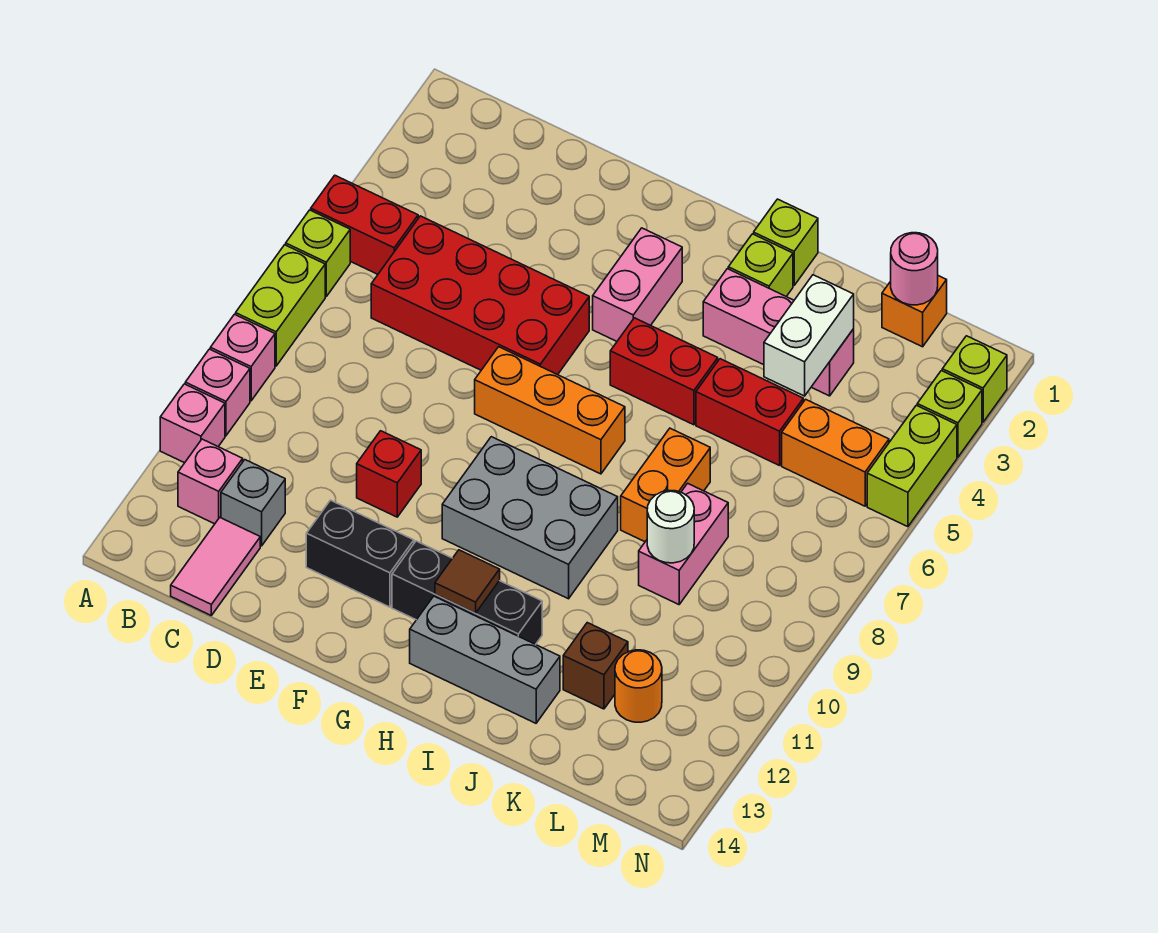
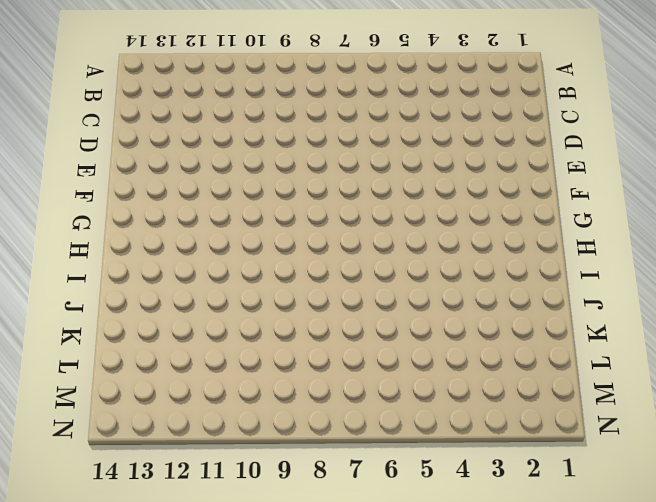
none -> red 1x2 brick [311,175,418,274]
none -> lime 1x1 brick [286,210,350,296]
none -> lime 1x2 brick [236,245,325,366]
none -> pink 1x1 brick [210,314,275,401]

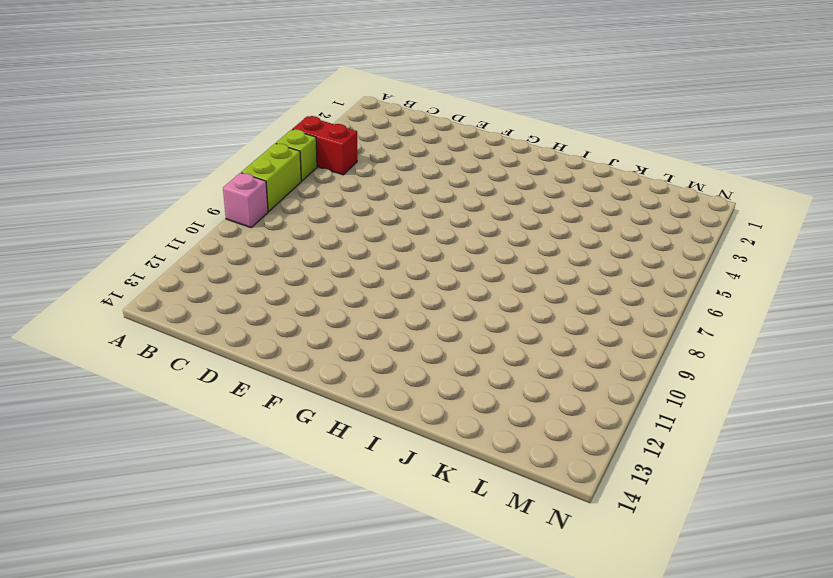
none -> pink 1x1 brick [185,349,250,436]
none -> pink 1x1 brick [160,384,225,463]
none -> pink 1x1 brick [178,439,243,524]
none -> red 2x4 brick [371,216,589,375]

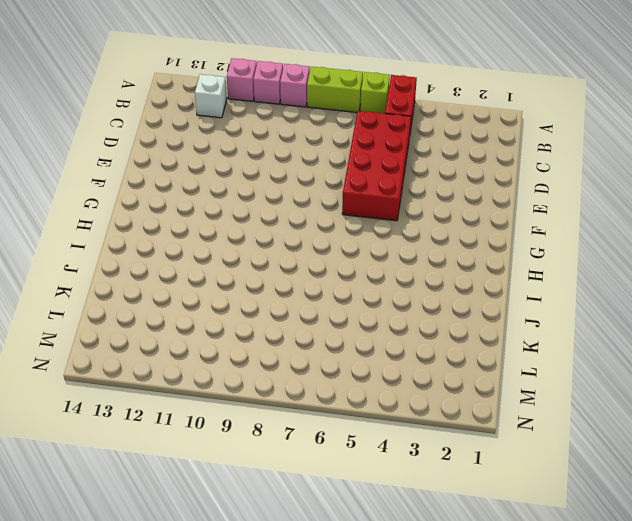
white 1x1 brick [195,74,227,118] -> pink 1x1 brick [178,439,243,524]
none -> grey 1x1 brick [221,460,285,546]
none -> pink 1x2 tile [171,518,260,615]
none -> red 1x1 brick [357,431,421,517]
none -> black 1x2 brick [306,500,414,607]

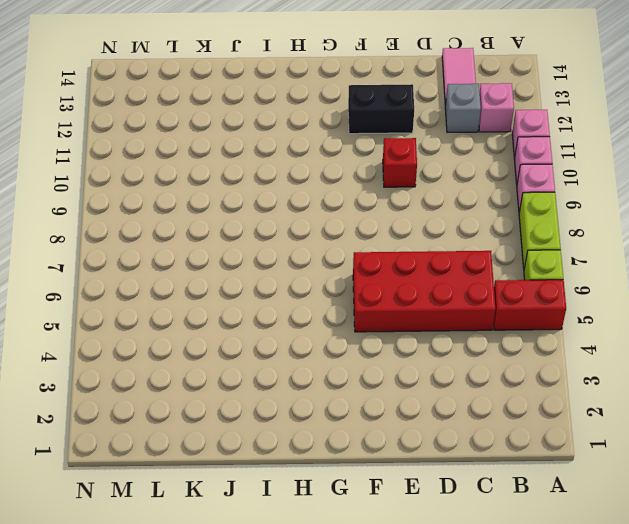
none -> orange 1x3 brick [475,347,625,474]
none -> pink 1x2 brick [593,228,682,341]
none -> grey 2x3 brick [442,437,618,599]
none -> black 1x3 brick [392,541,542,645]

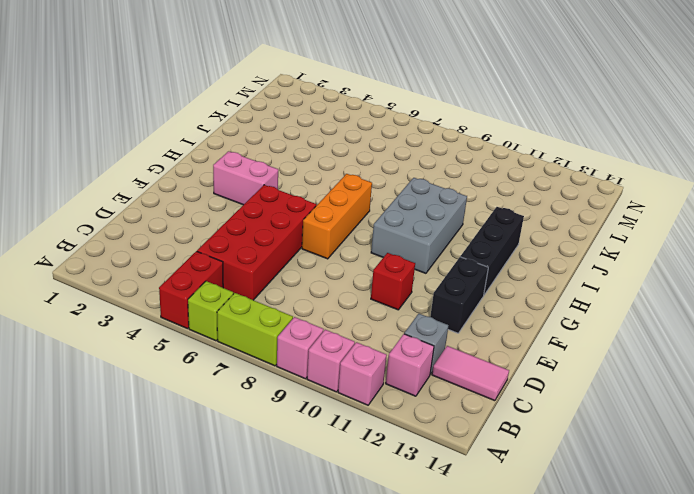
none -> red 1x2 brick [610,318,718,425]
none -> grey 1x3 brick [410,596,560,723]
none -> lime 1x1 brick [754,199,818,285]
none -> lime 1x1 brick [728,234,793,297]

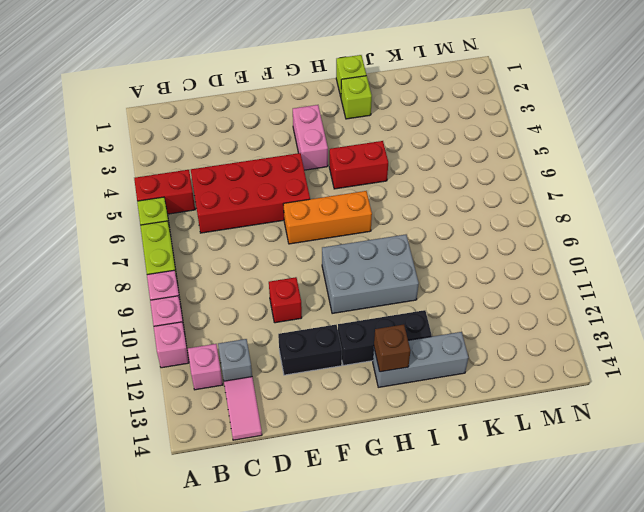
brown 1x1 brick [374,324,410,372] -> brown 1x1 brick moved to [563,623,628,709]
none -> pink 1x3 brick [703,269,854,396]
none -> red 1x2 brick [696,359,803,466]
none -> orange 1x2 brick [621,428,710,542]
none -> pink 1x2 brick [639,483,728,605]

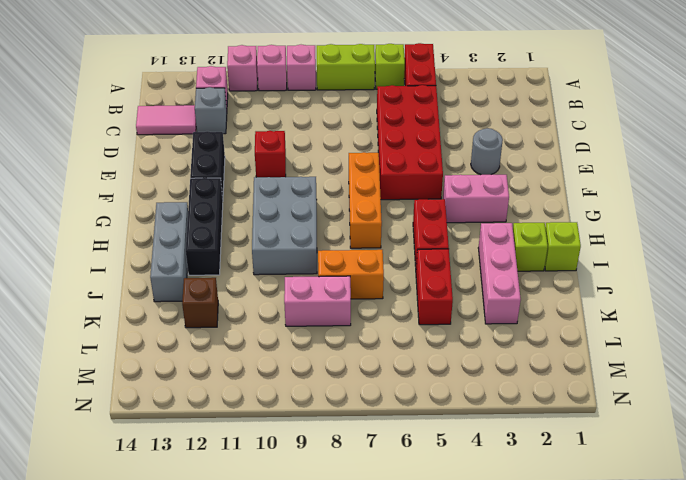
grey 1x1 round brick [471,128,503,175] -> none
none -> orange 1x1 brick [882,276,947,347]
none -> orange 1x2 brick [782,399,889,506]
none -> orange 1x1 round brick [615,650,662,722]
none -> lime 1x1 brick [942,336,1007,422]

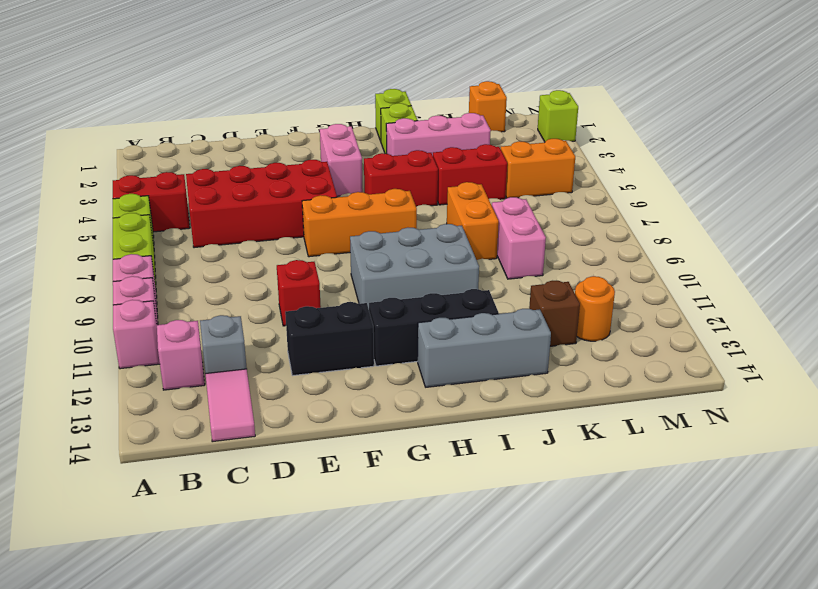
none -> lime 1x1 brick [917,371,982,457]
none -> lime 1x2 brick [867,405,957,527]
none -> brown 1x1 tile [435,550,500,613]
none -> white 1x2 brick [764,275,854,396]

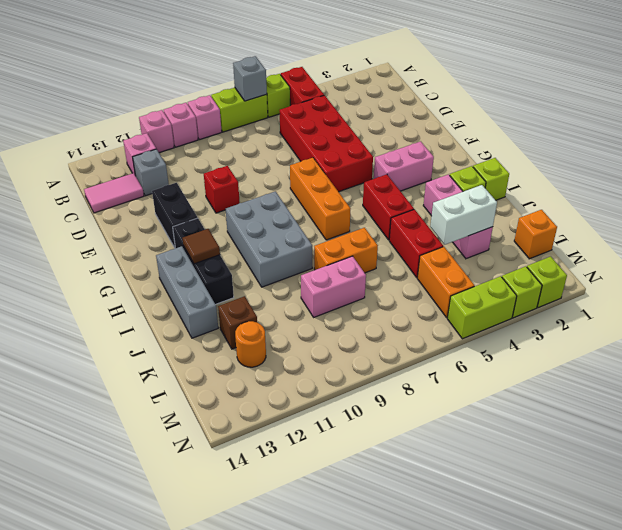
grey 1x1 brick [233,56,267,101] -> none
none -> white 1x1 round brick [647,491,694,563]
none -> pink 1x1 round brick [891,233,938,305]

